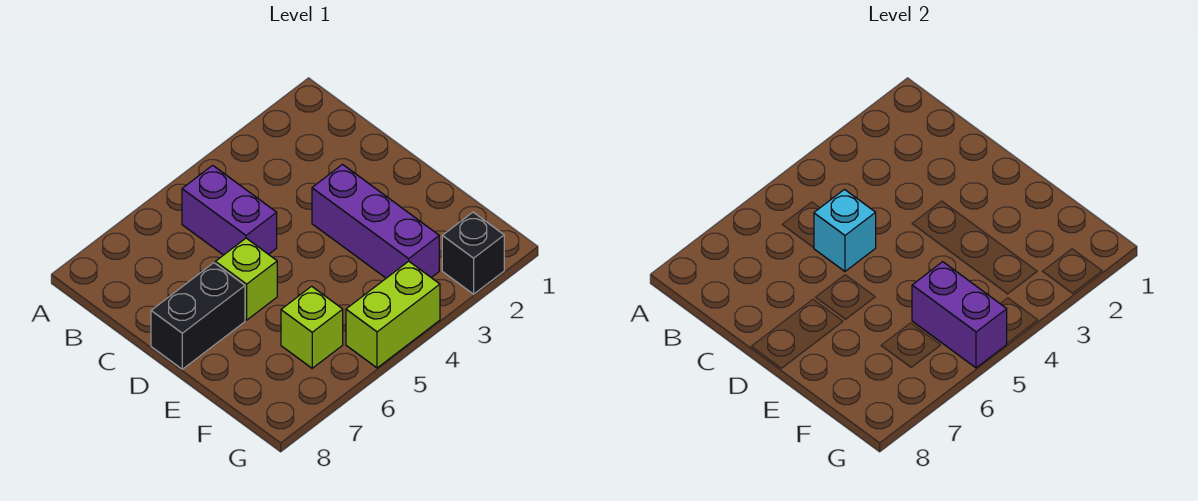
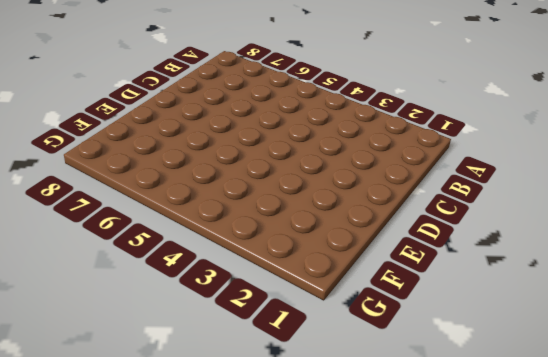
none -> purple 1x2 brick [182,165,277,255]
none -> purple 1x3 brick [312,164,439,278]

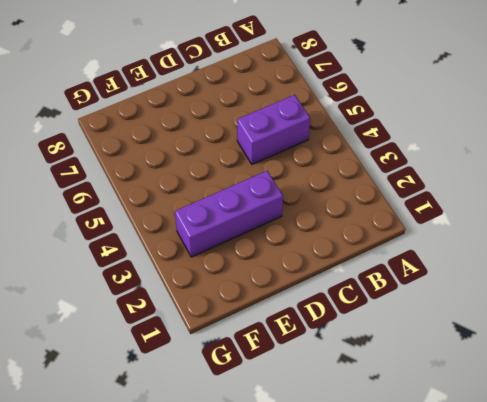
none -> lime 1x1 brick [215,238,277,320]
none -> black 1x2 brick [151,263,245,369]

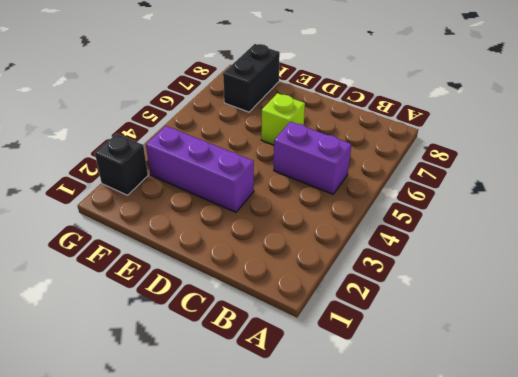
black 1x2 brick [223,44,280,112] -> black 1x2 brick moved to [151,263,245,369]
none -> lime 1x1 brick [281,286,343,368]
none -> lime 1x2 brick [346,261,440,368]

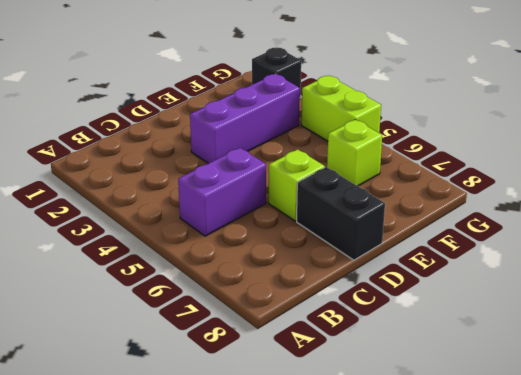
none -> cyan 1x1 brick [814,190,876,271]
none -> purple 1x2 brick [912,262,1007,368]

